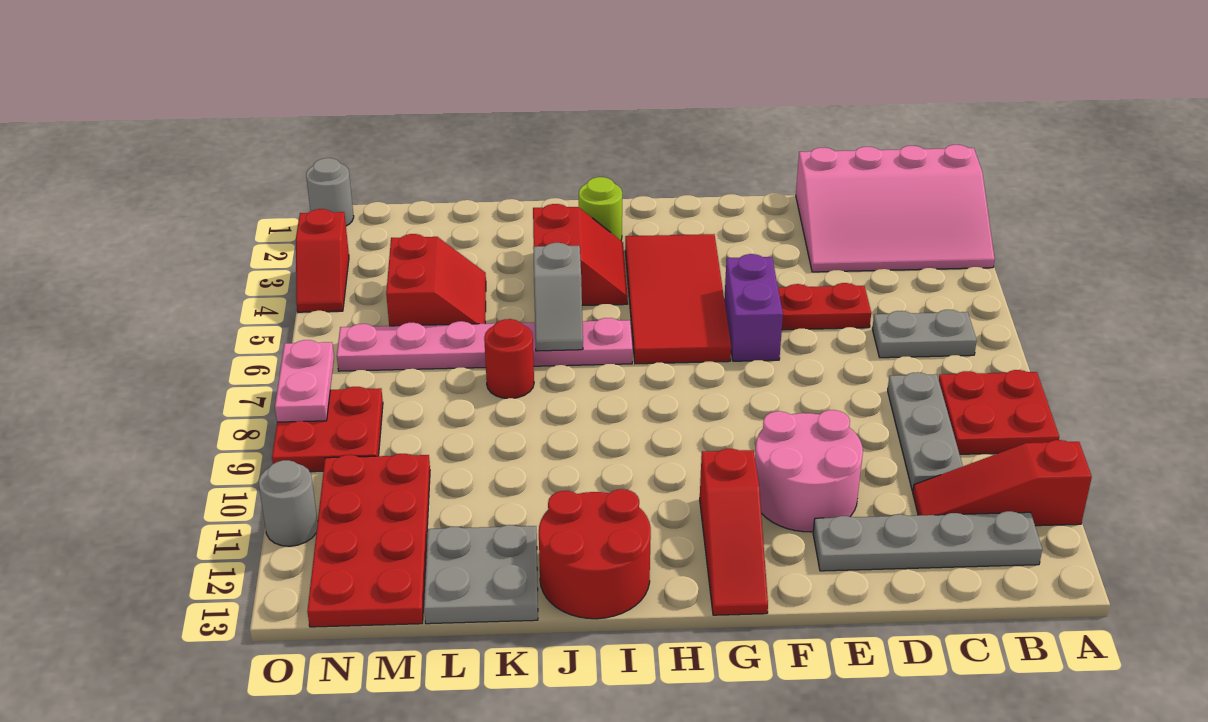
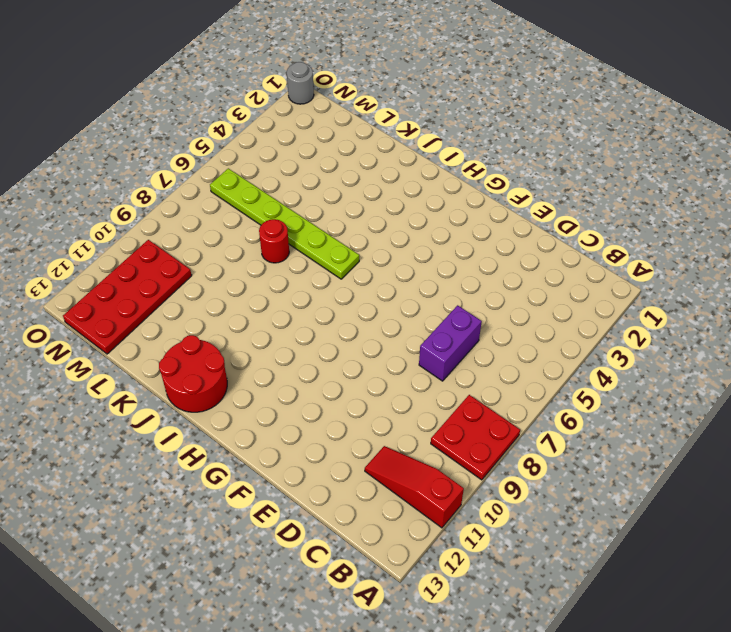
purple 1x2 brick [419,305,482,381] -> purple 1x2 brick moved to [724,254,783,361]
lime 1x6 plate [210,168,359,279] -> pink 1x6 plate [337,318,633,371]
none -> pink 3x4 slope [796,145,995,272]
none -> grey 1x2 plate [872,310,977,358]
none -> grey 1x4 plate [813,511,1042,571]

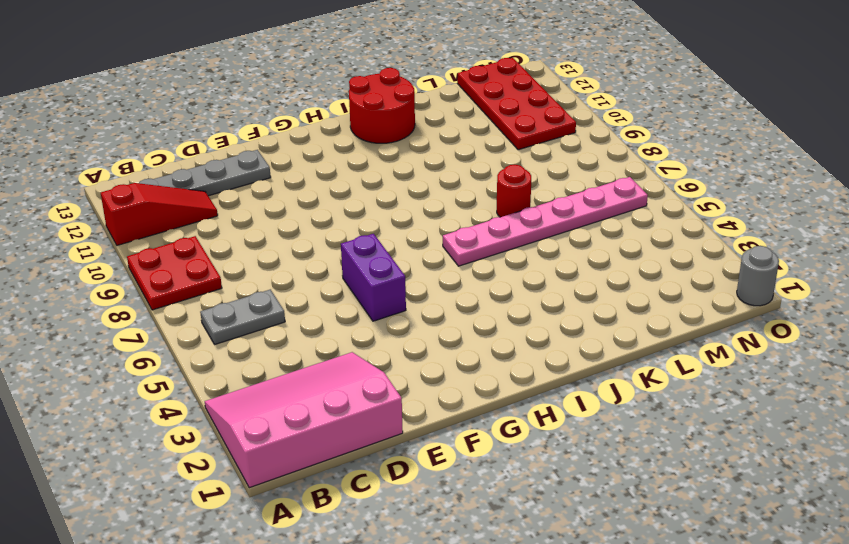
none -> grey 1x3 plate [888,372,963,491]
none -> red 1x2 plate [778,283,871,330]
none -> pink 2x2 round brick [755,410,863,532]

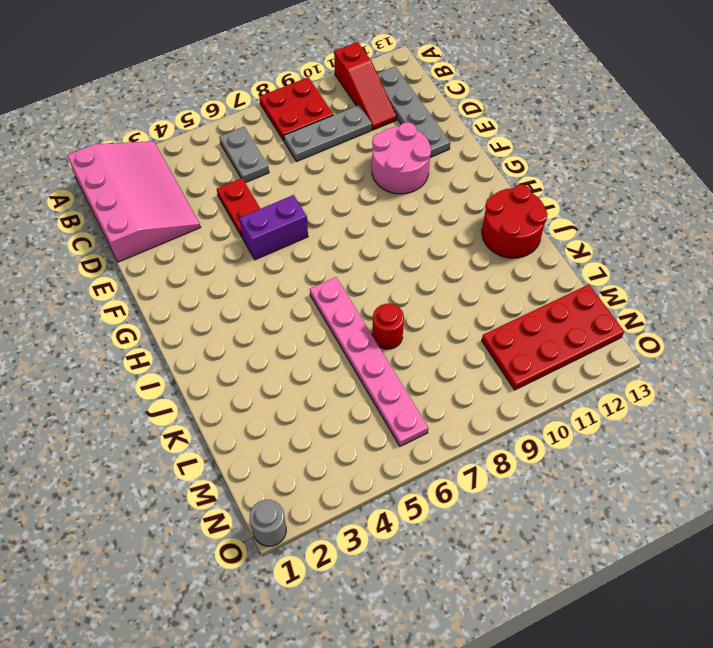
none -> red 2x4 tile [625,234,731,364]
none -> red 1x3 slope [700,449,768,615]
none -> lime 1x1 round brick [579,177,622,240]

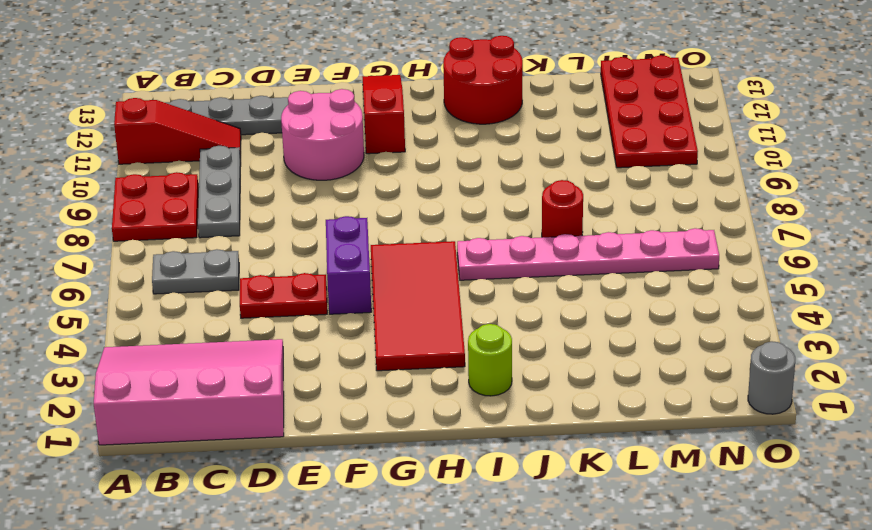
none -> red 2x2 slope [533,204,628,305]
none -> grey 2x2 plate [424,525,538,624]
none -> red 2x2 slope [386,234,486,326]

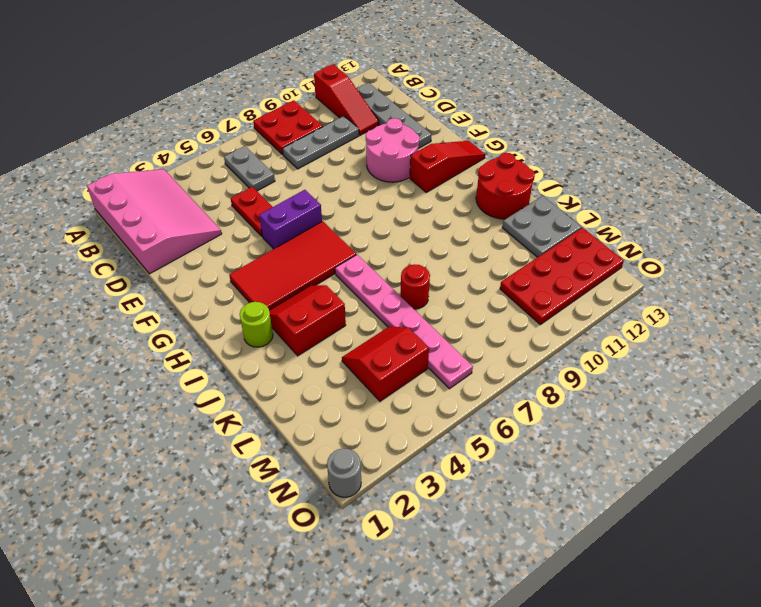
none -> red 2x2 plate [272,387,383,472]
none -> red 1x2 slope [296,209,349,312]
none -> grey 1x1 round brick [259,460,318,546]

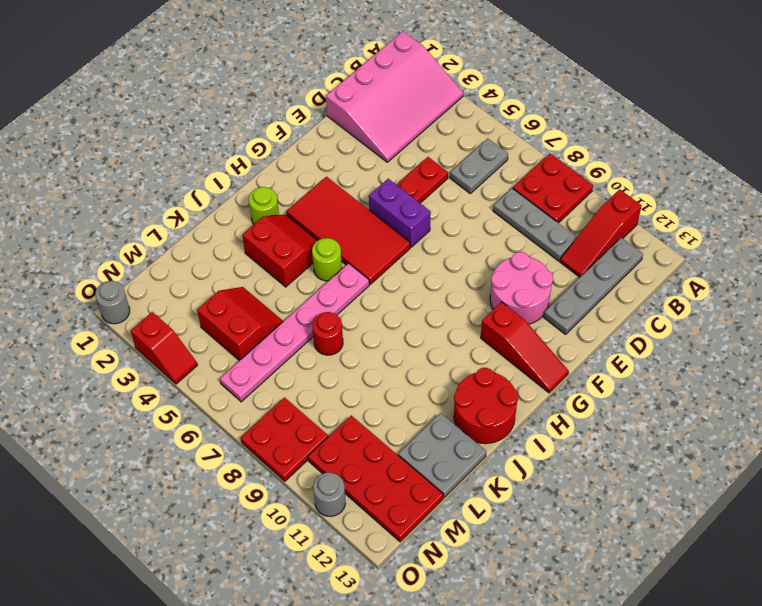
lime 1x1 round brick [312,238,342,281] -> none
none -> grey 1x2 slope [533,243,583,351]
none -> pink 1x2 plate [275,340,334,422]

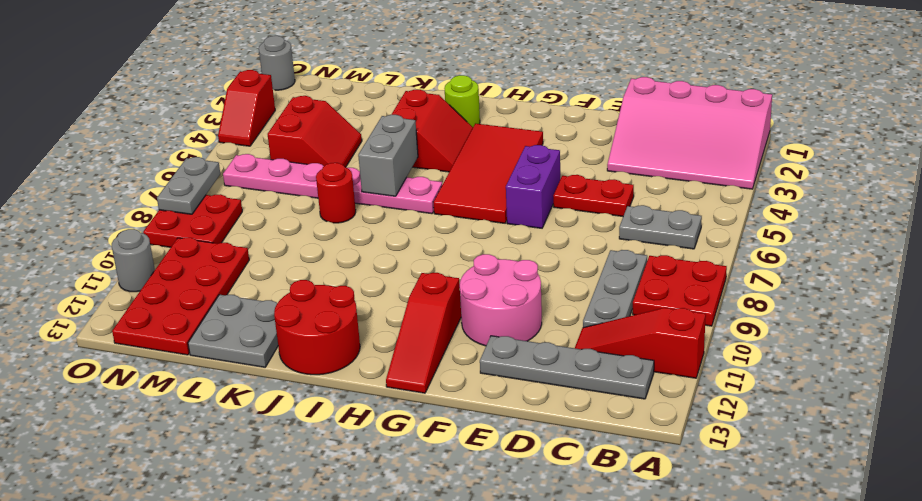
grey 1x2 brick [358,115,418,196] -> grey 1x2 slope [533,243,583,351]
grey 1x2 plate [157,157,220,214] -> pink 1x2 plate [275,340,334,422]

